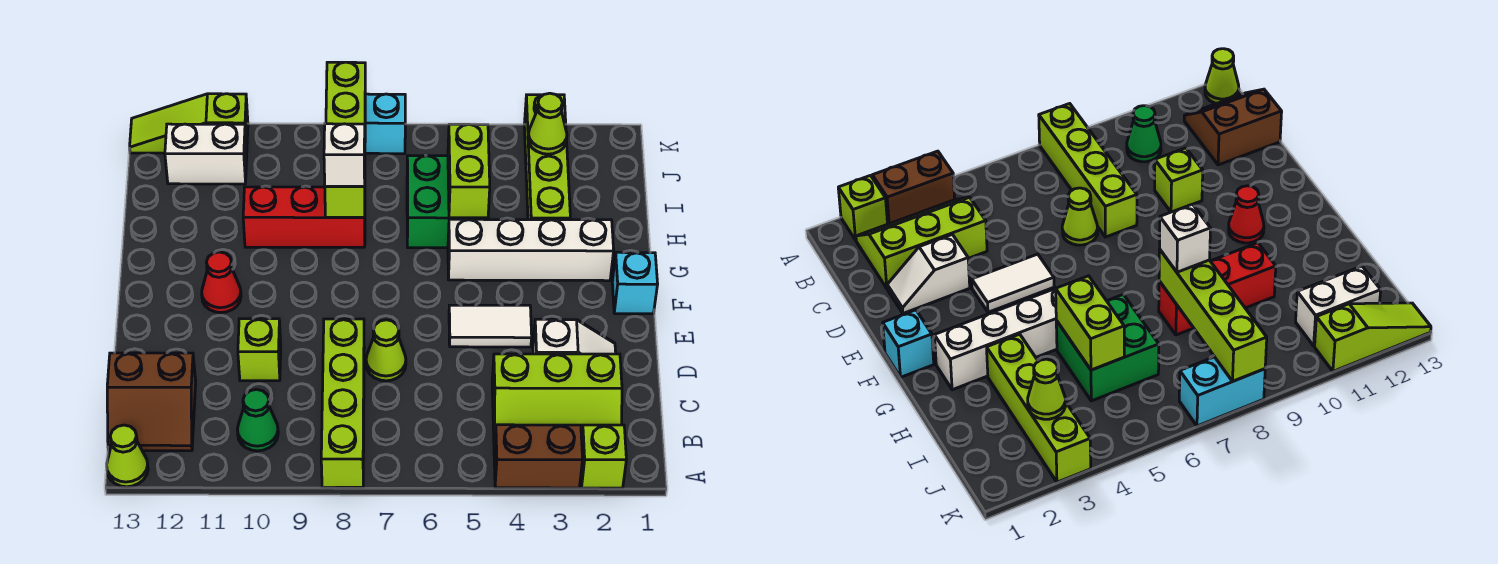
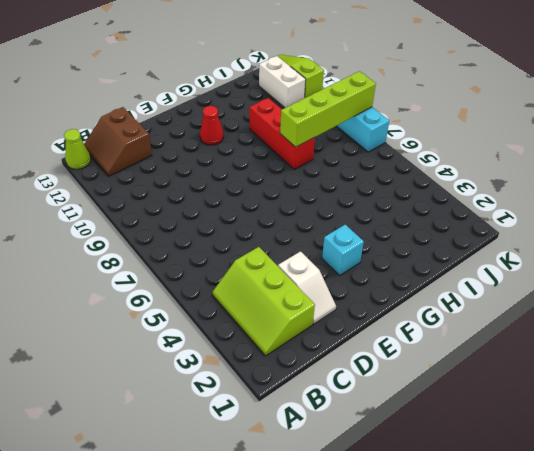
cyan 1x1 brick [322,225,364,275] -> cyan 1x1 brick moved to [612,252,658,314]
none -> lime 1x1 brick [581,425,626,488]
none -> brown 1x2 brick [494,425,583,488]
none -> lime 1x4 brick [321,319,364,487]

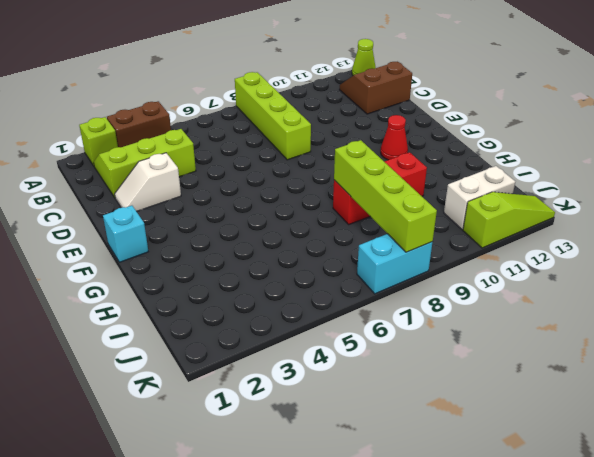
none -> green 1x1 cone [237,389,278,451]
none -> lime 1x1 cone [366,320,406,381]
none -> lime 1x1 brick [238,319,281,381]

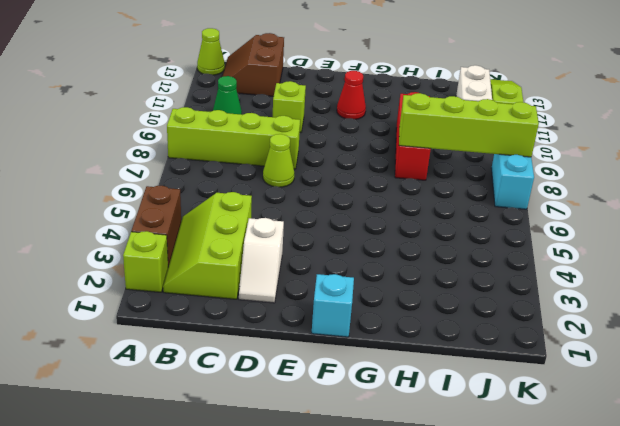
none -> white 1x2 tile [449,305,532,347]
none -> white 1x4 brick [448,219,614,281]
none -> lime 1x4 brick [524,95,570,220]

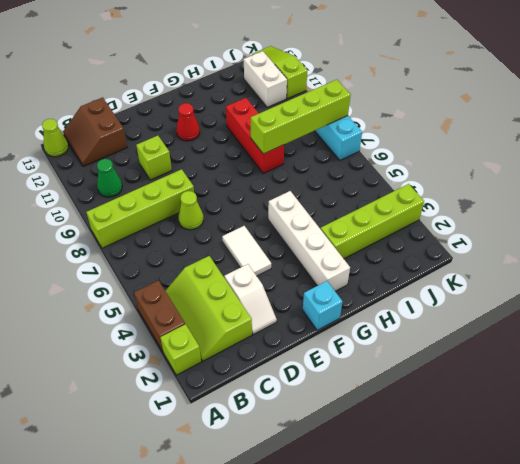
none -> green 2x2 brick [407,156,488,248]
none -> lime 1x2 brick [448,124,490,218]
none -> lime 1x1 cone [528,93,567,154]

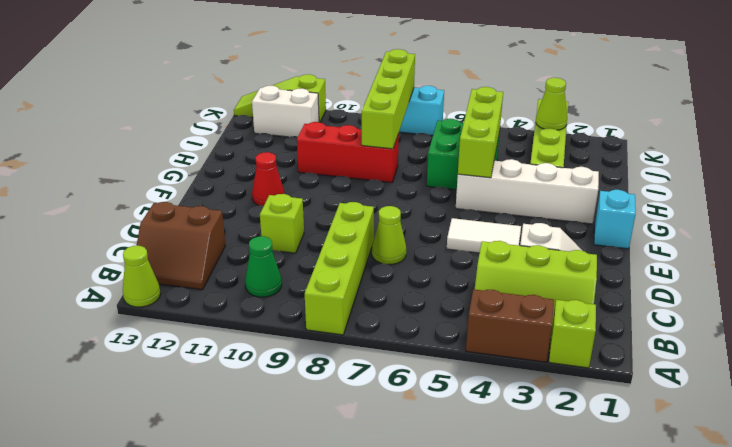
lime 1x3 brick [458,87,503,178] -> lime 1x2 brick [448,124,490,218]
none -> white 1x1 brick [324,124,365,186]

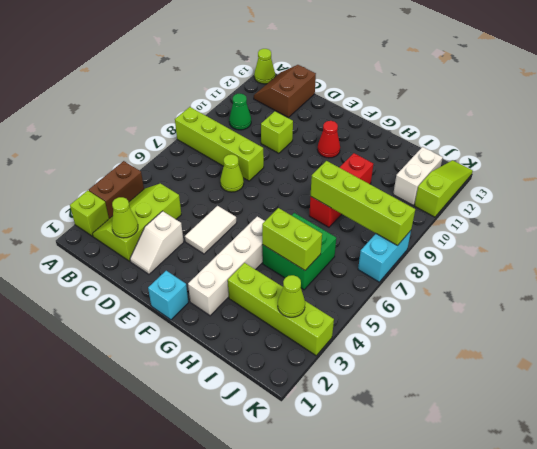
lime 1x1 cone [112,197,138,238] -> none
none -> white 1x1 brick [324,124,365,186]

